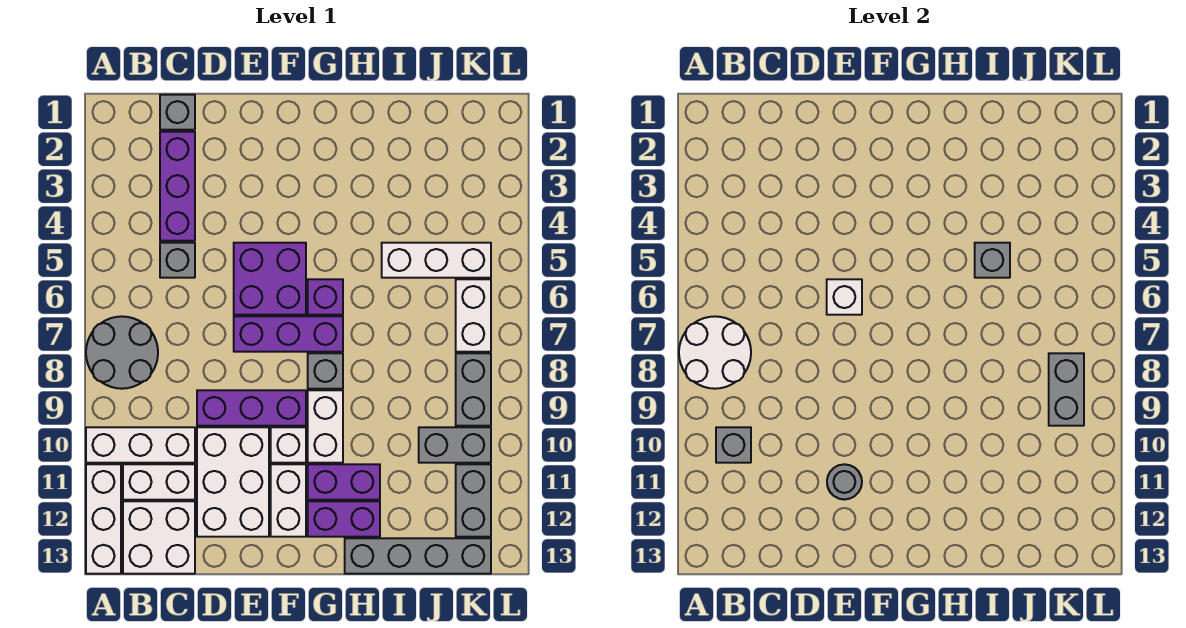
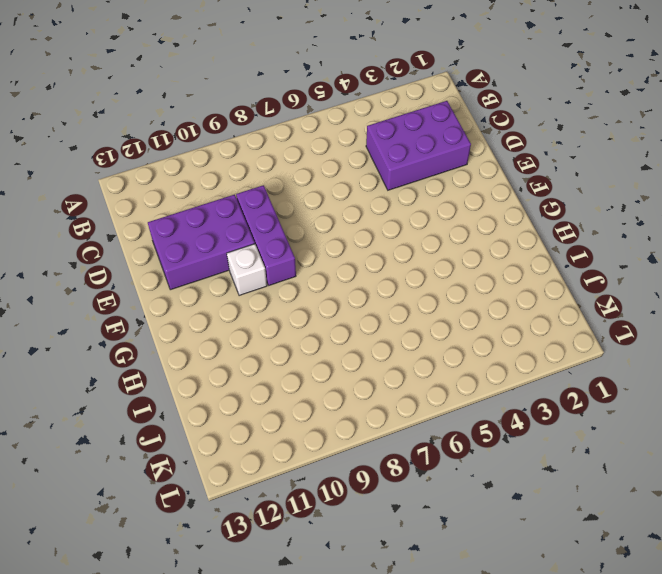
purple 2x3 brick [366,101,471,190] -> purple 1x3 brick [160,132,195,241]
purple 2x3 brick [148,195,255,290] -> white 2x3 brick [197,427,269,537]
none -> grey 2x2 round brick [86,316,158,389]
none -> white 1x3 brick [86,427,195,463]
none -> white 1x3 brick [86,464,121,574]
none -> white 1x2 brick [123,464,195,500]

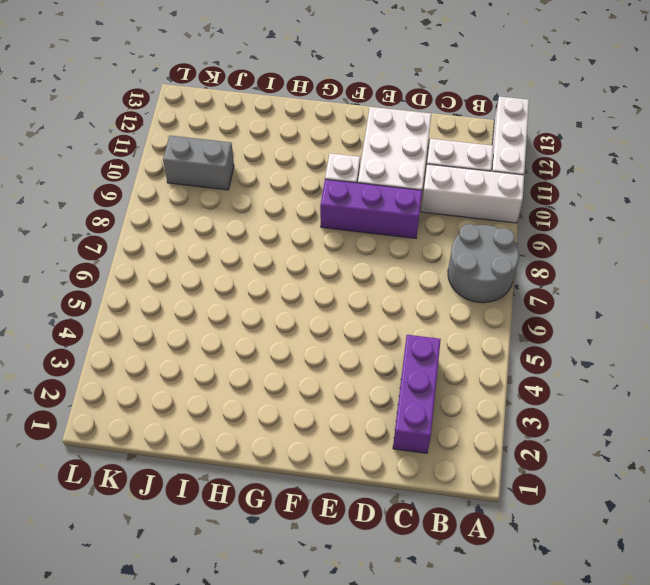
none -> white 2x2 brick [123,501,195,574]
none -> grey 1x1 brick [160,95,195,130]
none -> grey 1x1 brick [160,243,195,278]
none -> purple 2x2 brick [234,243,306,315]

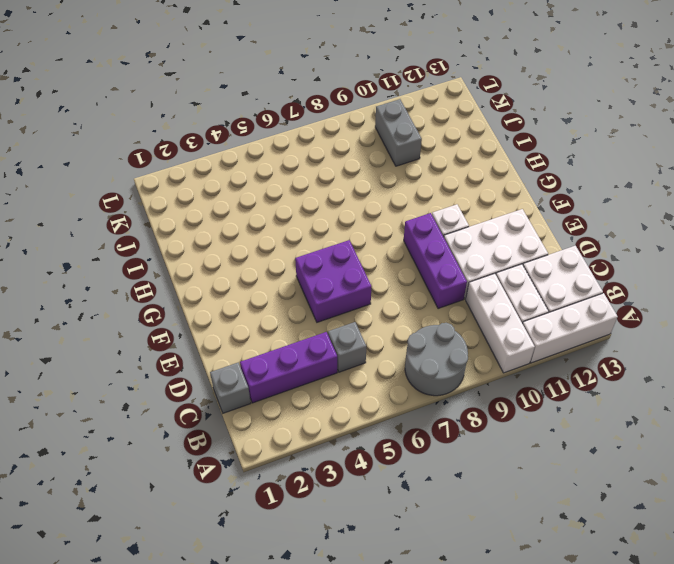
none -> purple 1x3 brick [234,316,343,352]
none -> white 1x2 brick [271,464,306,537]
none -> purple 1x1 brick [308,279,343,315]
none -> grey 1x1 brick [308,353,343,389]

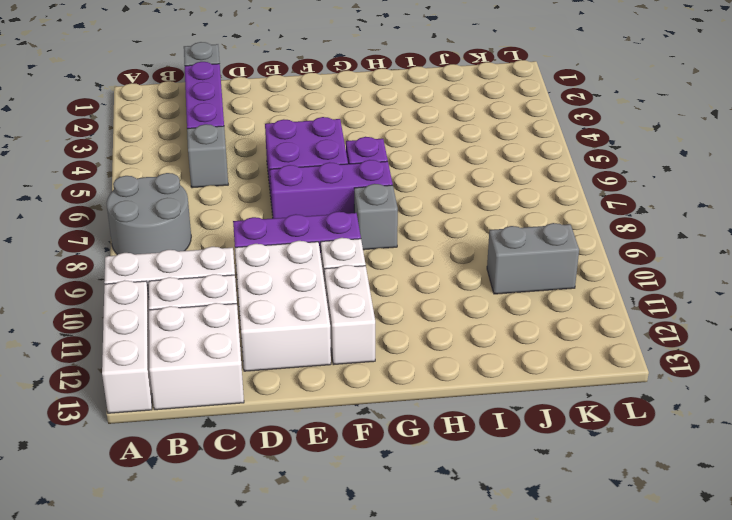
none -> white 1x2 brick [308,390,343,463]
none -> purple 1x2 brick [308,464,380,500]
none -> purple 1x2 brick [308,501,380,537]
none -> grey 1x4 brick [345,538,491,574]

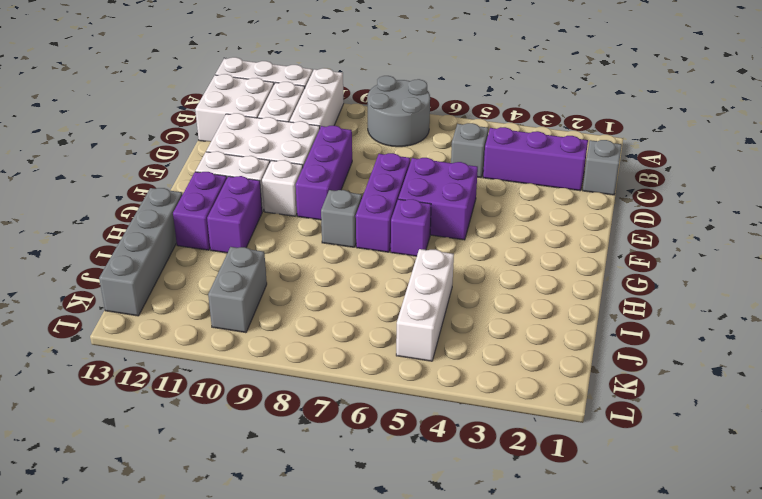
none -> white 1x2 brick [308,390,343,463]
none -> white 1x2 brick [456,279,491,352]
none -> grey 1x2 brick [456,353,491,426]
none -> grey 1x2 brick [456,464,491,537]

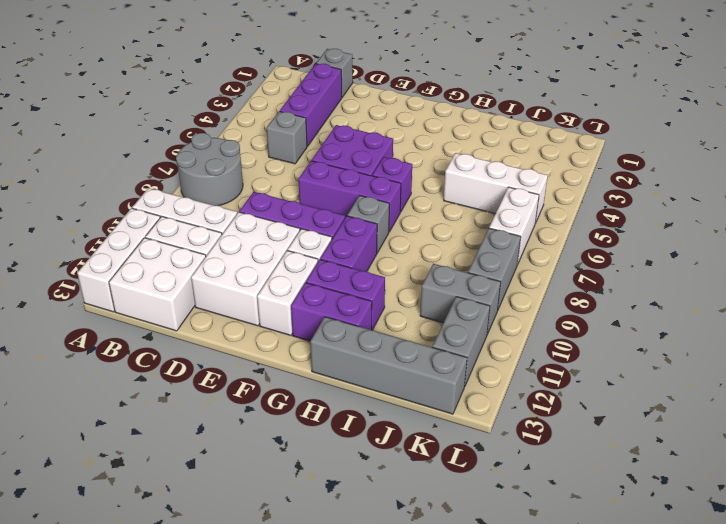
purple 1x2 brick [320,216,377,271] -> white 1x2 brick [308,390,343,463]
none -> white 2x2 round brick [679,316,751,389]
none -> grey 1x1 brick [716,427,751,463]
none -> white 1x1 brick [827,279,862,315]
none -> grey 1x1 round brick [827,464,862,500]

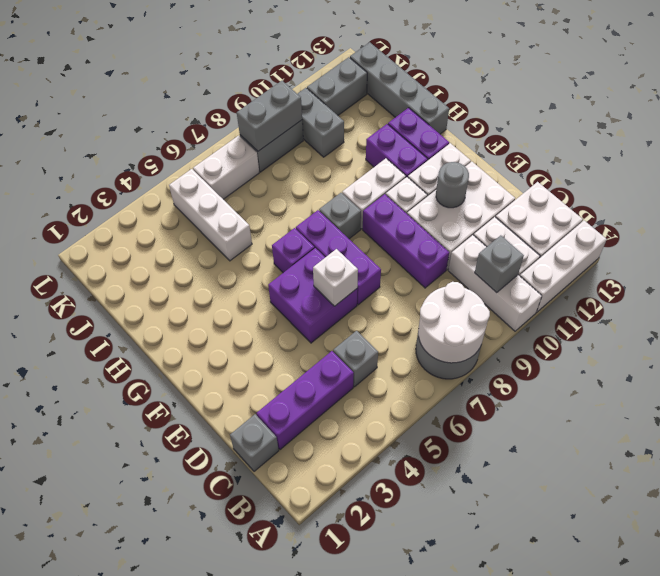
none -> grey 1x1 brick [975,243,1010,278]

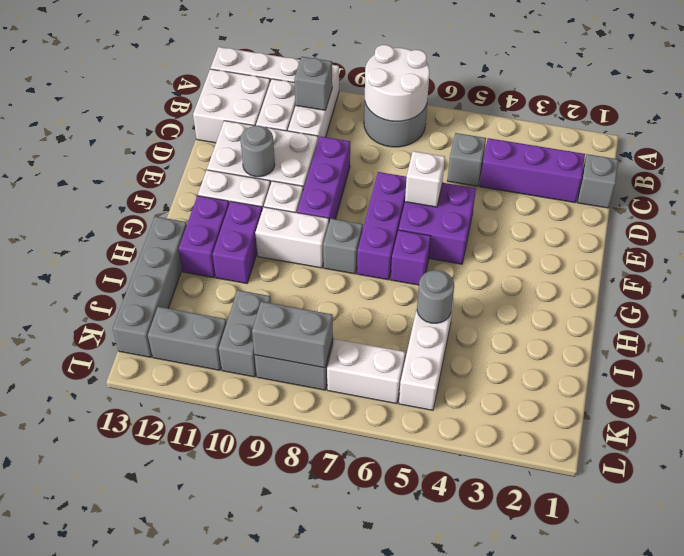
grey 1x1 round brick [417,270,454,323] -> grey 1x1 brick [975,243,1010,278]

